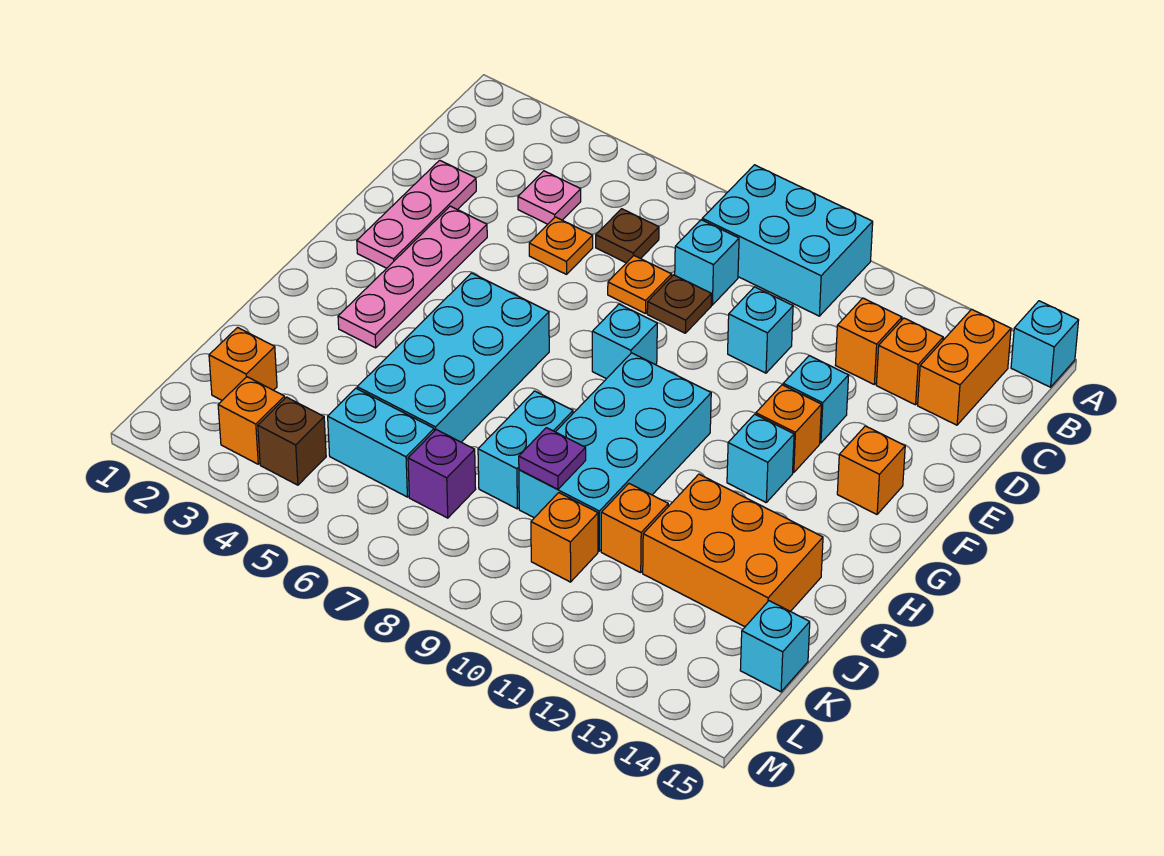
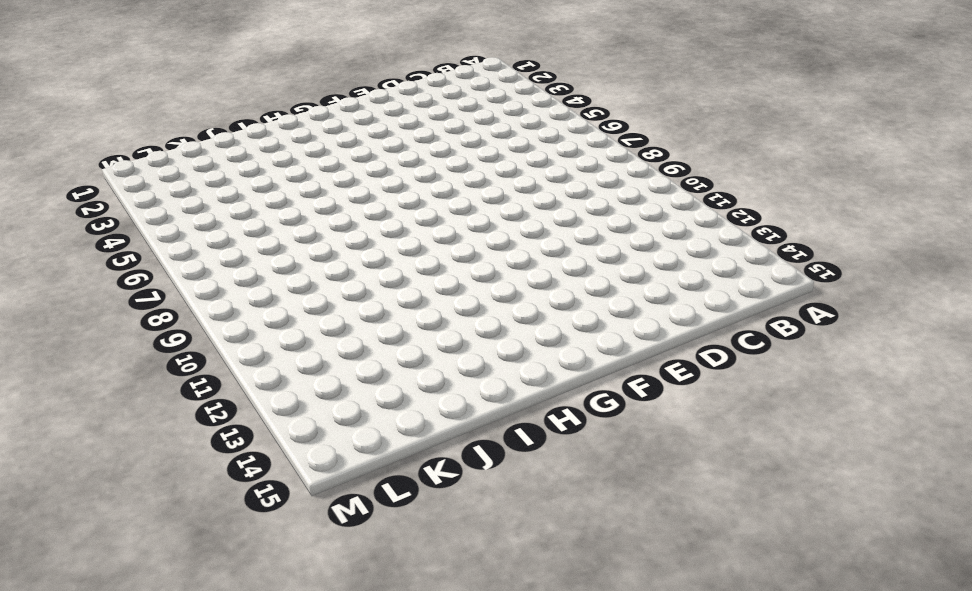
none -> cyan 2x3 brick [702,165,873,316]
none -> cyan 1x1 brick [1011,301,1079,387]
none -> orange 1x2 brick [918,309,1011,425]
none -> pink 1x1 plate [518,171,581,224]

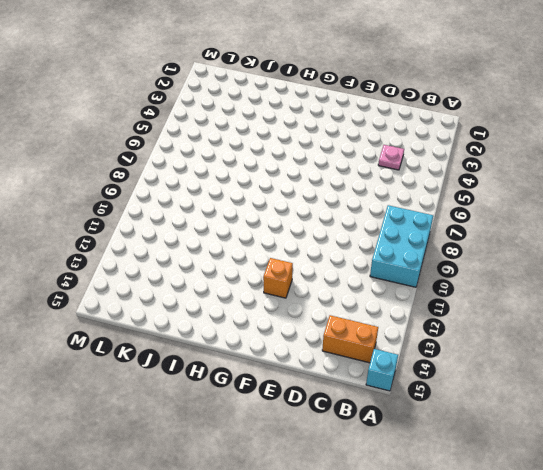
none -> brown 1x1 plate [596,209,659,263]
none -> cyan 1x1 brick [675,220,739,305]
none -> orange 1x1 brick [836,298,902,384]
none -> orange 1x1 brick [876,318,943,405]

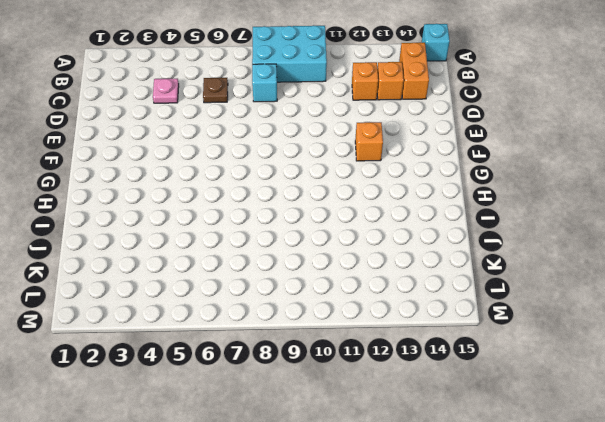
none -> pink 1x3 plate [357,160,476,268]
none -> orange 1x1 plate [529,217,593,274]
none -> orange 1x1 plate [608,256,672,314]
none -> brown 1x1 plate [647,275,711,333]

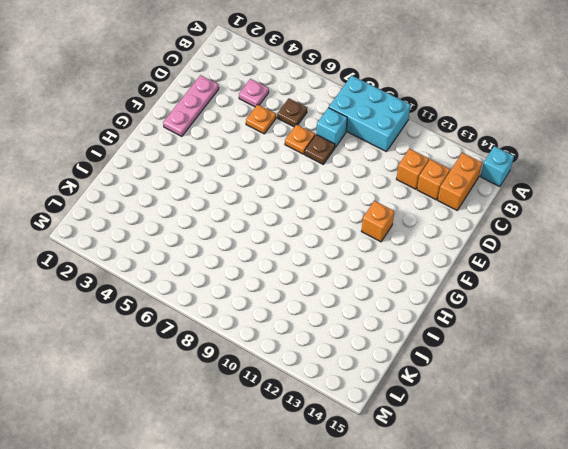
none -> cyan 1x1 brick [728,287,793,373]
none -> pink 1x4 plate [338,206,487,348]
none -> cyan 1x1 brick [783,356,849,443]
none -> cyan 1x1 brick [592,304,657,379]

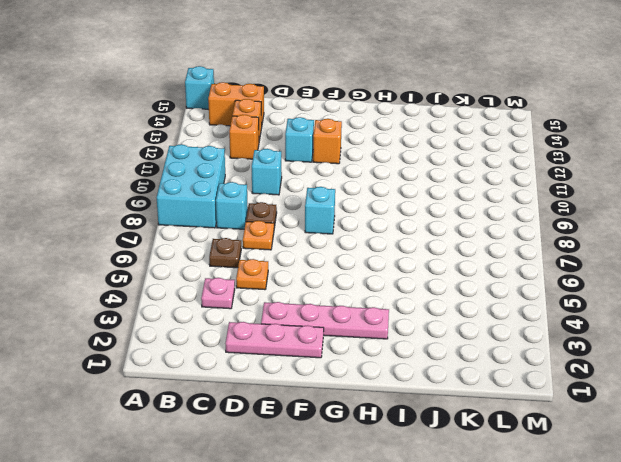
none -> orange 1x1 brick [837,426,905,514]
none -> cyan 2x4 brick [357,273,549,442]
none -> cyan 2x4 brick [519,353,711,551]
none -> cyan 1x1 brick [727,414,794,502]

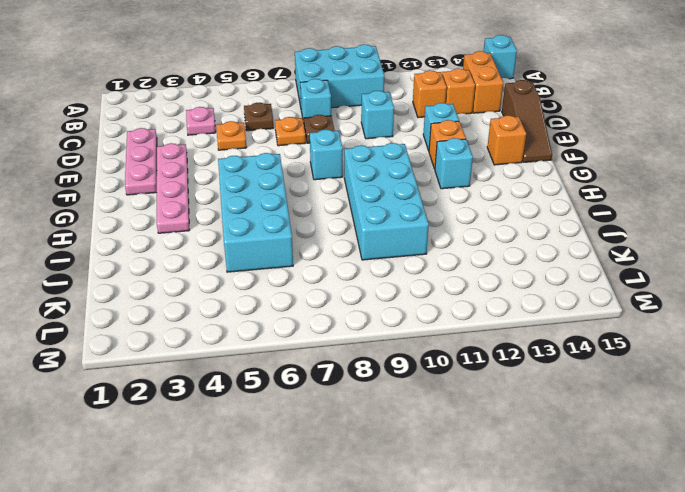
brown 1x3 slope [502,80,552,162] -> none
none -> cyan 1x2 brick [478,391,573,509]
none -> orange 2x3 brick [643,474,823,627]
none -> orange 1x1 brick [601,484,668,573]
none -> orange 1x1 brick [209,327,277,400]

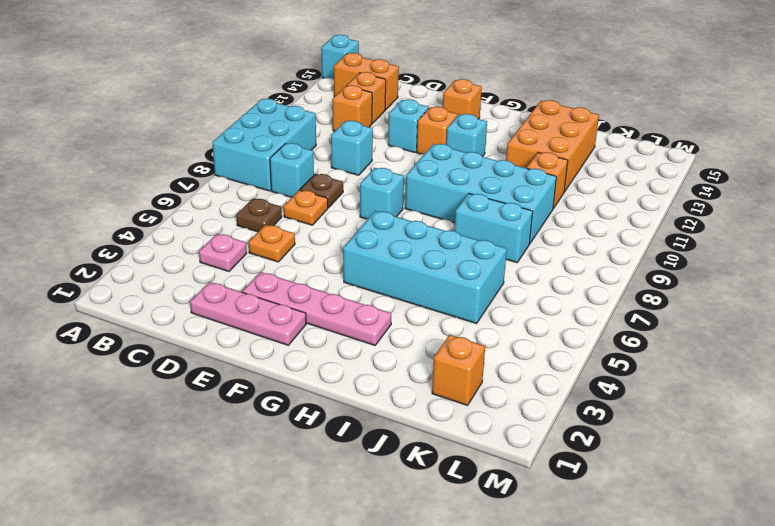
none -> cyan 1x2 brick [328,388,434,497]
none -> purple 1x1 brick [408,430,476,518]
none -> orange 1x1 brick [531,493,598,582]
none -> cyan 1x1 brick [740,601,810,692]

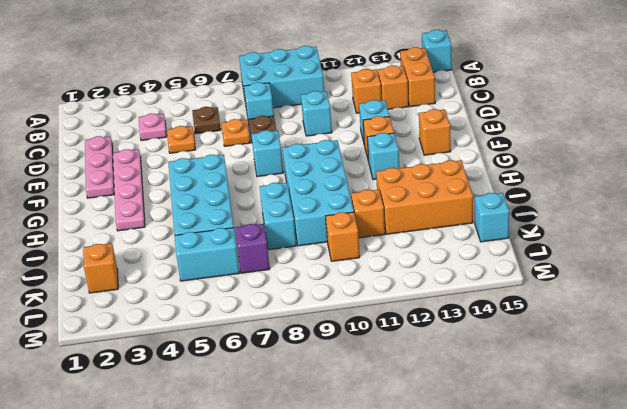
none -> orange 1x1 brick [218,377,285,464]
none -> brown 1x1 brick [258,397,326,485]
none -> purple 1x1 plate [519,428,586,489]

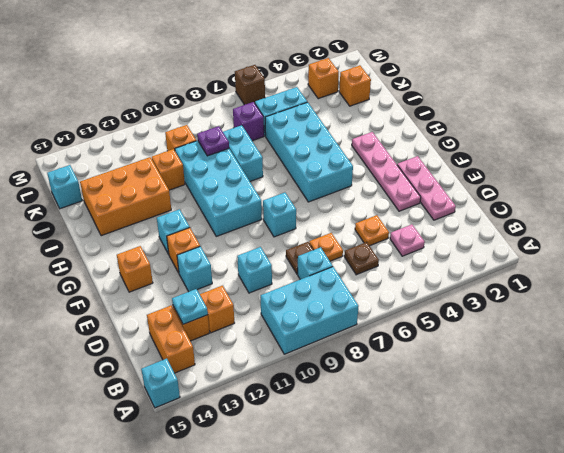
cyan 1x1 plate [172,289,208,324] -> none
brown 1x1 brick [235,65,265,105] -> brown 1x1 brick moved to [258,397,326,485]

